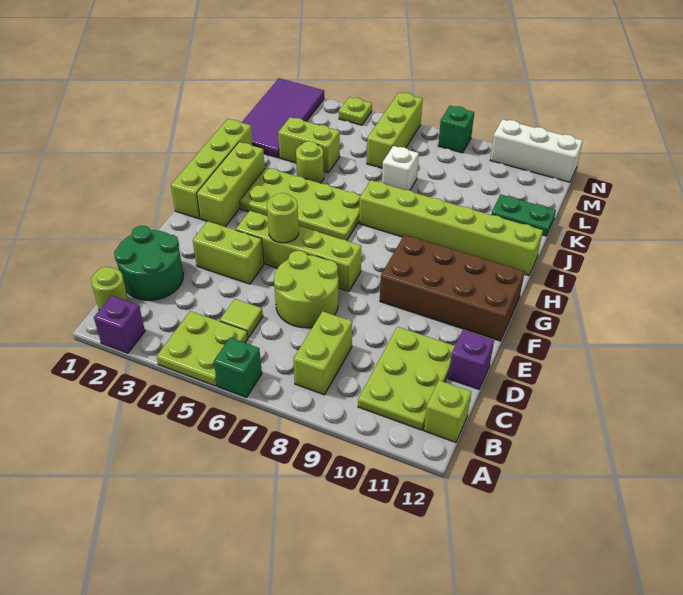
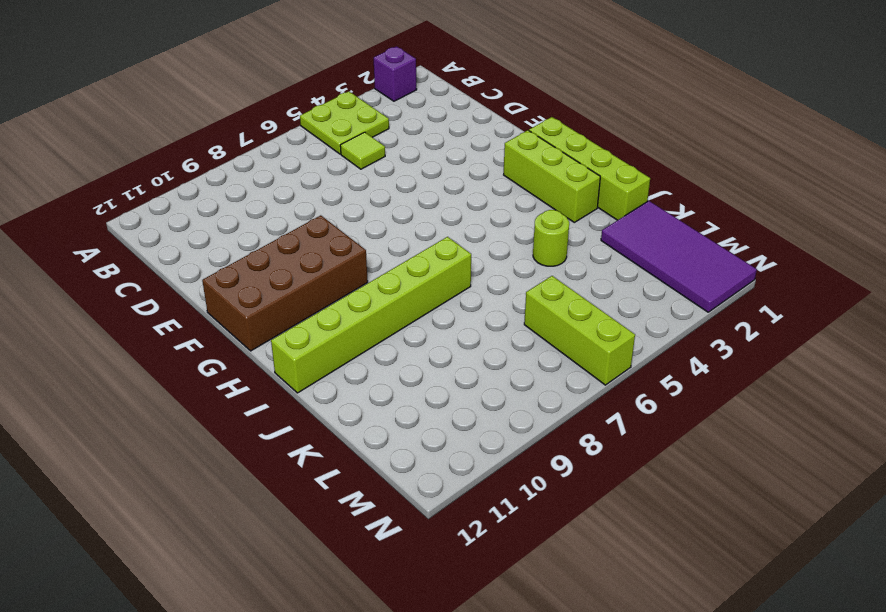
none -> green 1x1 brick [214,338,262,397]
none -> lime 1x1 round brick [91,267,129,310]
none -> lime 1x2 brick [293,311,352,395]

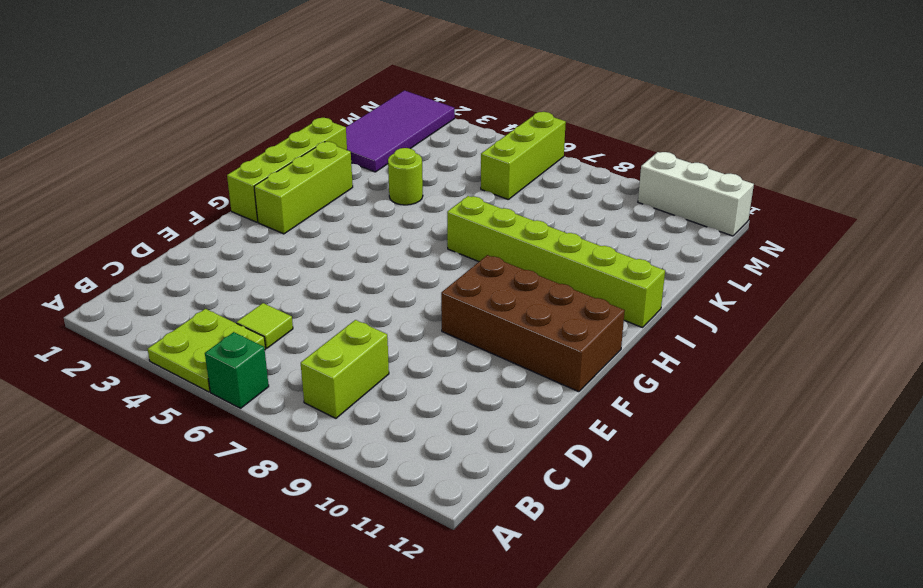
none -> purple 1x1 brick [94,296,145,353]
none -> lime 1x1 round brick [91,267,129,310]
none -> lime 2x3 plate [358,327,455,430]

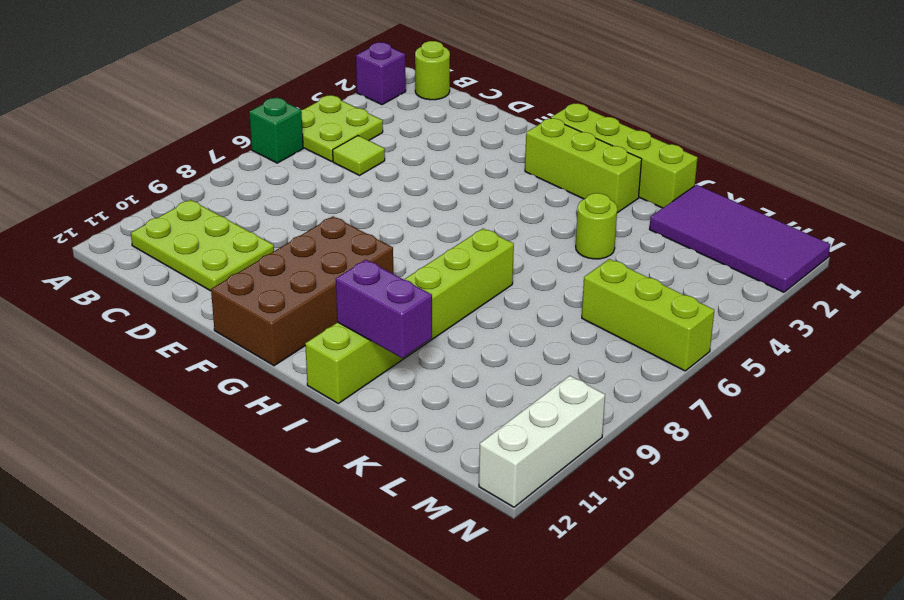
purple 1x2 brick [336,260,432,358] -> none
none -> lime 1x2 brick [293,311,352,395]
none -> lime 1x1 brick [424,380,471,443]
none -> green 2x2 round brick [114,226,183,300]

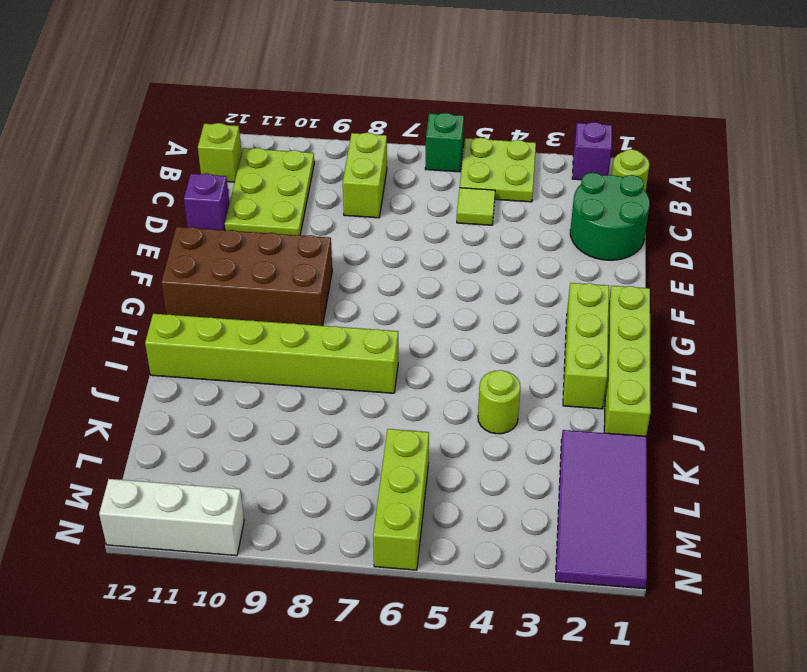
none -> lime 2x2 round brick [274,251,338,328]
none -> lime 1x2 brick [193,221,264,284]
none -> lime 1x4 brick [236,211,361,291]

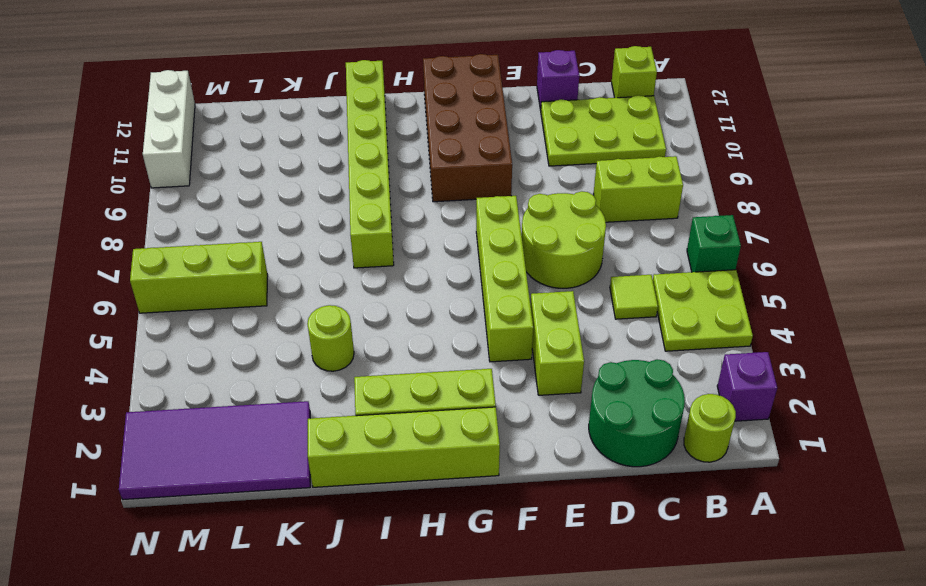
none -> lime 2x4 plate [240,167,361,240]
none -> lime 1x2 brick [278,117,340,173]
none -> white 1x1 brick [382,146,419,190]

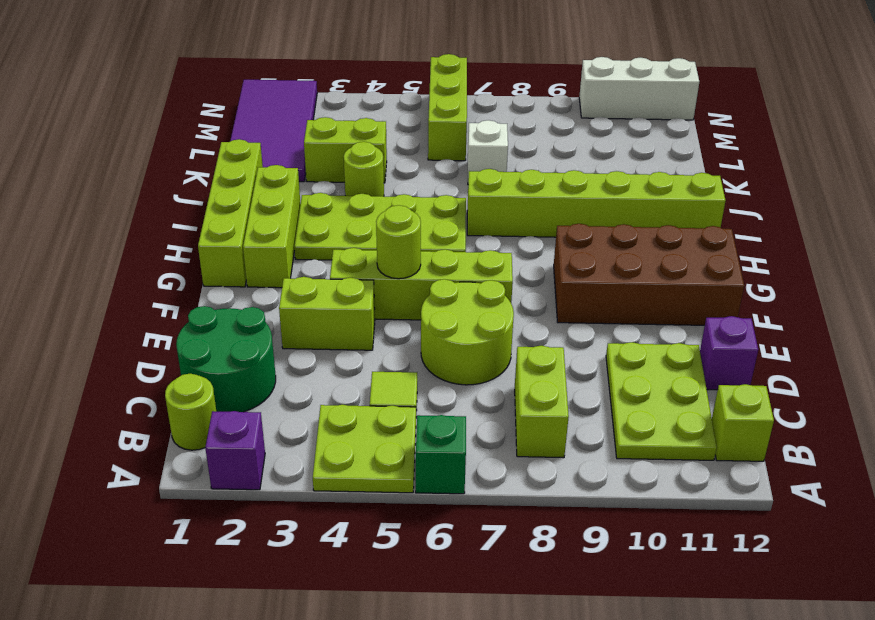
none -> green 1x2 plate [491,195,556,236]
none -> lime 1x1 plate [339,97,372,125]
none -> green 1x1 brick [438,106,474,153]

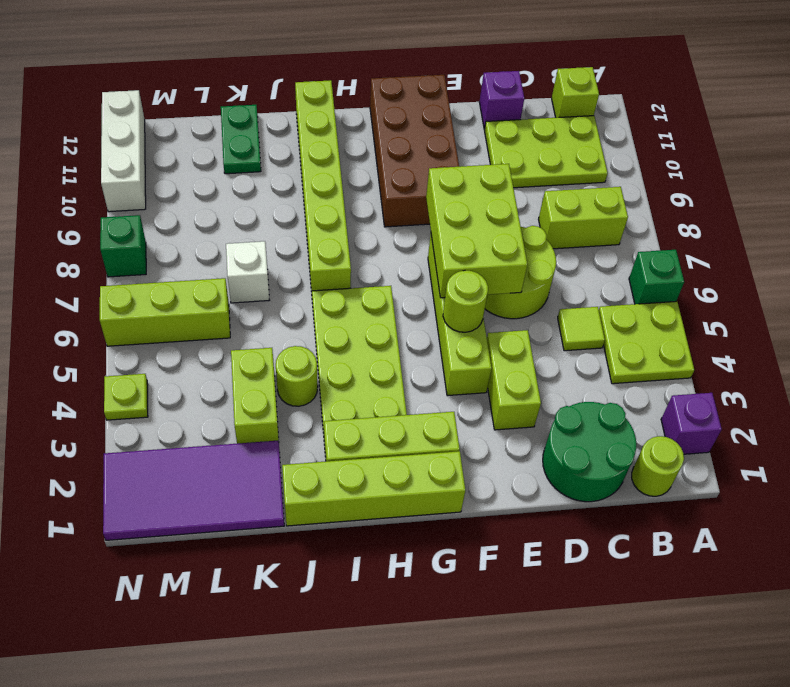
lime 2x3 brick [426,164,527,298] -> none

